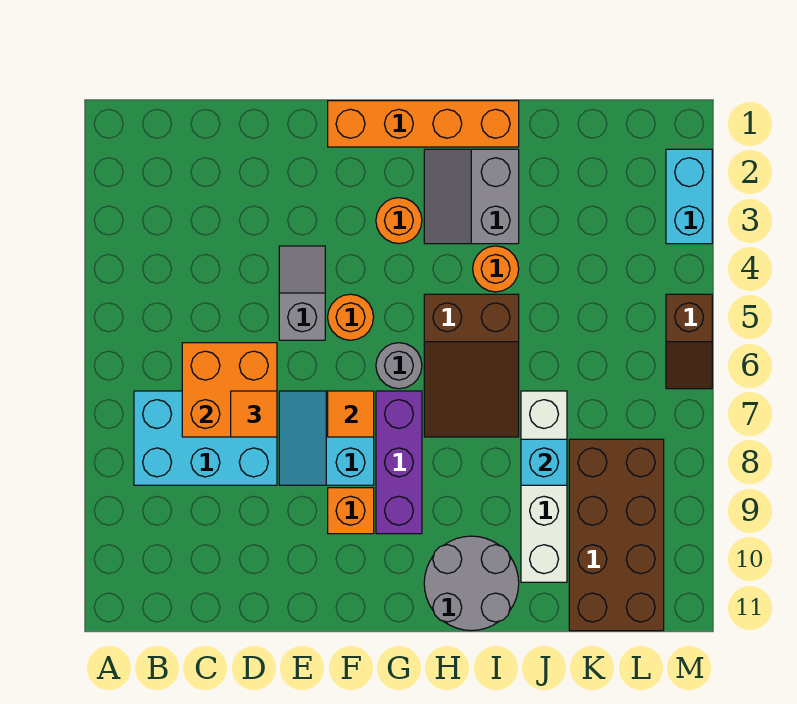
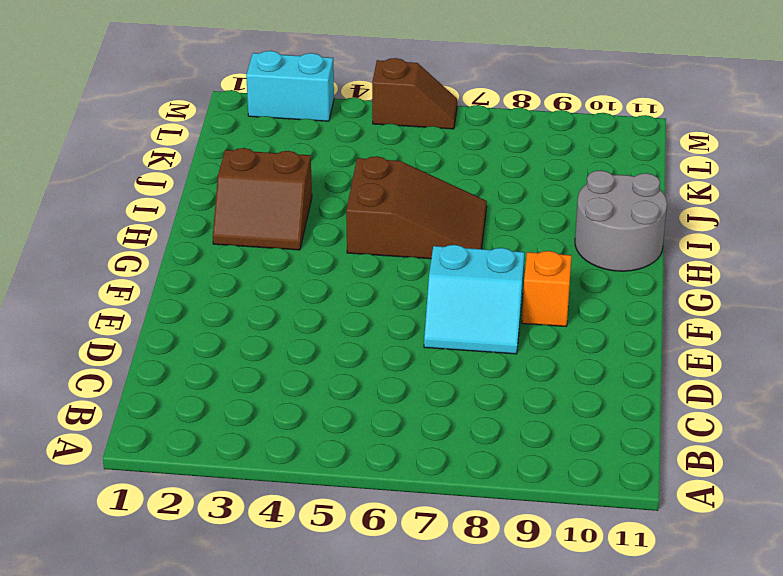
brown 2x2 slope [213,148,312,250] -> grey 2x2 slope [424,149,519,244]
none -> cyan 2x3 brick [134,391,277,485]
none -> grey 1x2 slope [279,246,325,340]
none -> orange 1x4 brick [328,101,519,147]

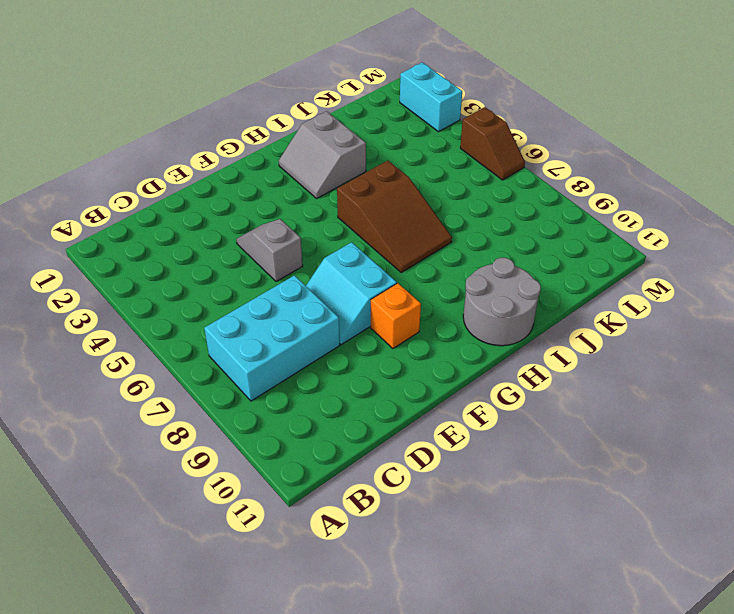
none -> orange 1x4 brick [328,101,519,147]
none -> orange 1x1 round brick [328,294,374,340]
none -> orange 1x1 round brick [376,198,422,244]

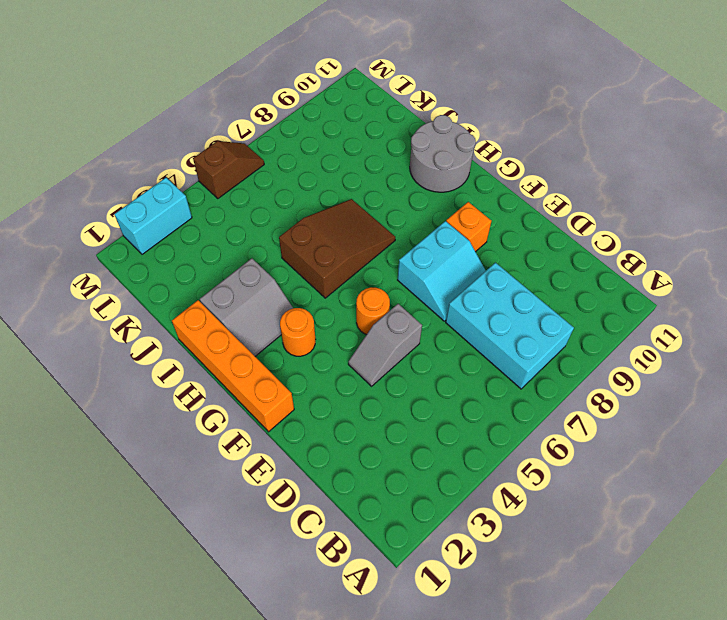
none -> grey 1x1 round brick [376,343,422,389]
none -> purple 1x3 brick [376,391,422,534]
none -> orange 1x1 round brick [473,246,519,292]

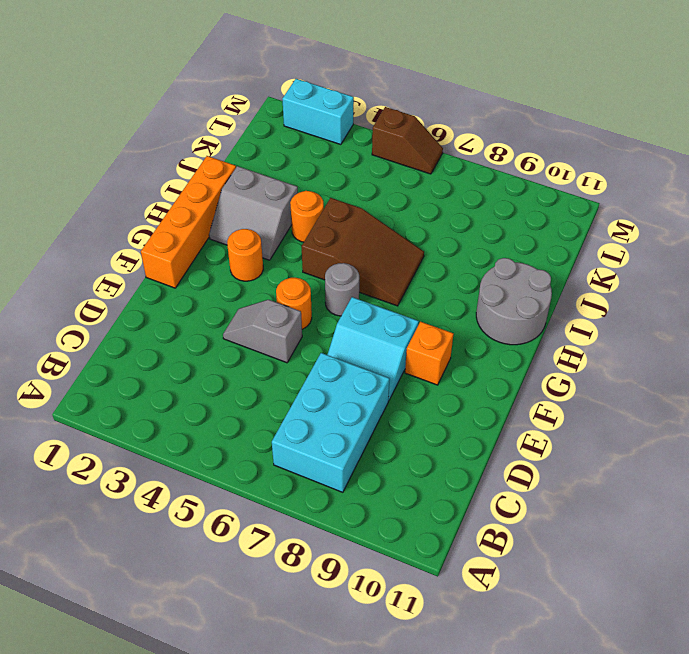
none -> purple 1x3 brick [376,391,422,534]
none -> white 1x4 brick [521,391,567,582]
none -> brown 2x4 brick [569,439,664,631]

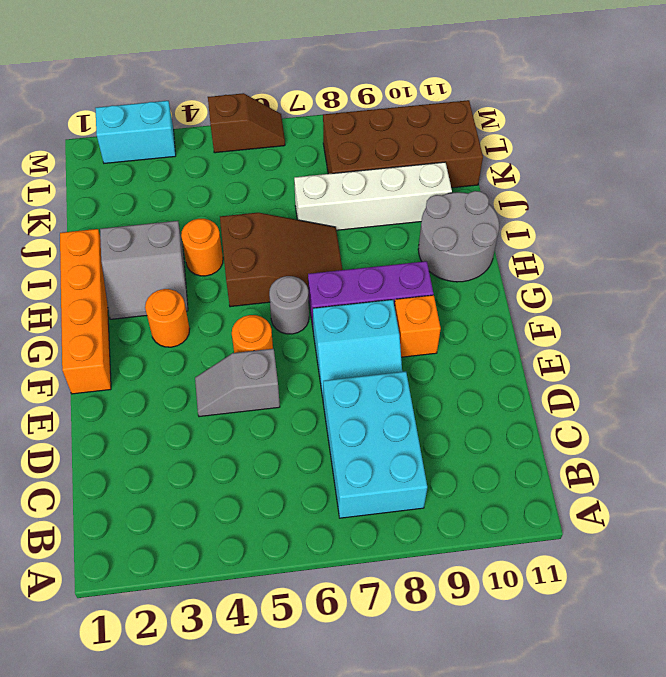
none -> orange 2x2 brick [182,343,277,437]
none -> orange 1x1 tile [328,391,374,437]
none -> cyan 1x1 brick [521,439,567,485]

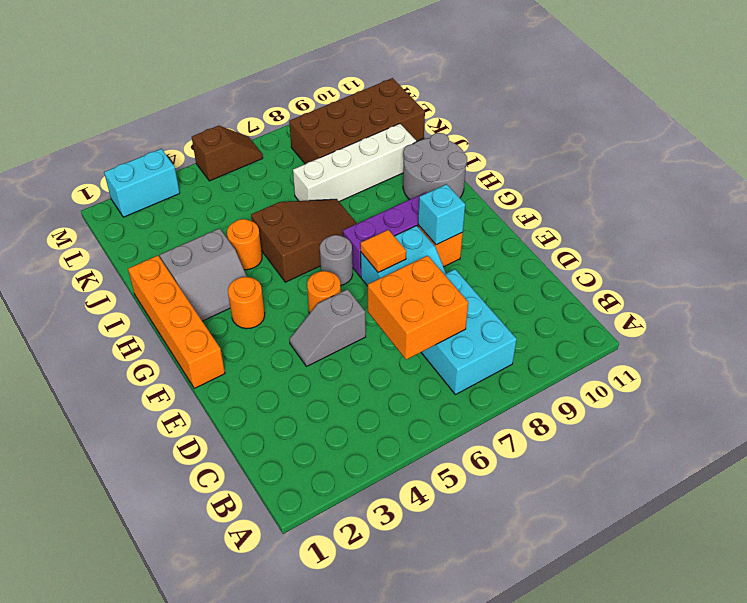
cyan 1x1 brick [418,184,465,245] -> cyan 1x1 brick moved to [521,439,567,485]
none -> orange 1x1 tile [231,391,277,437]

